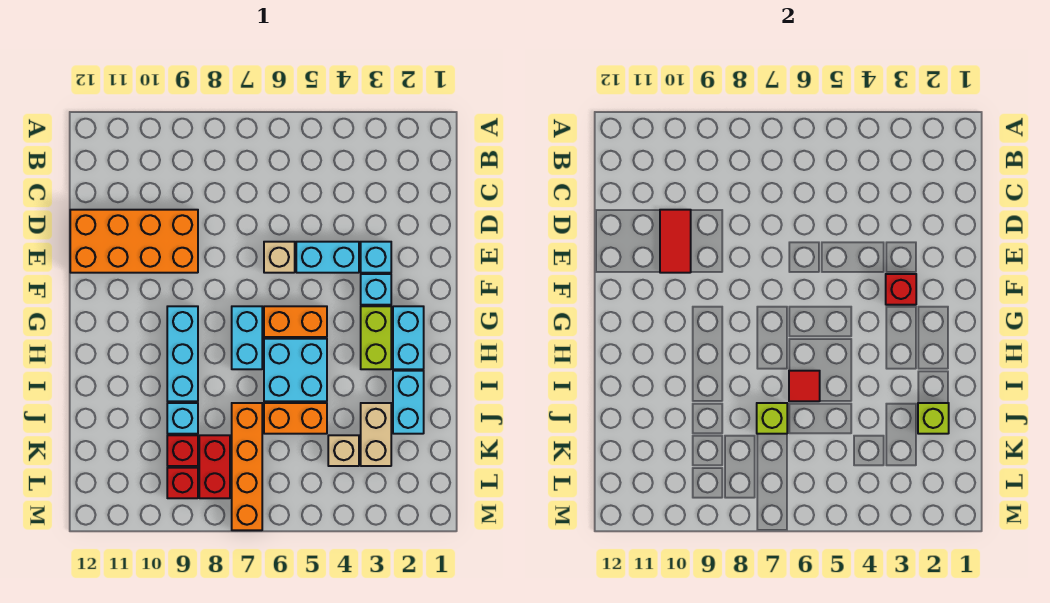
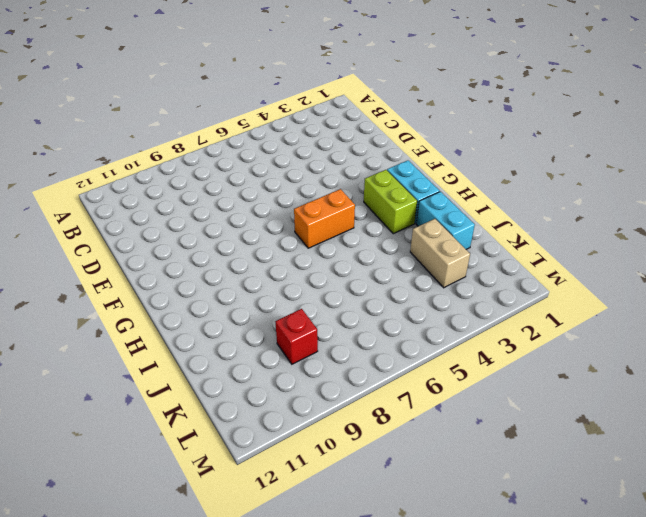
none -> orange 2x4 brick [70,210,198,273]
none -> cyan 1x1 brick [361,242,391,273]
none -> cyan 1x2 brick [296,242,359,273]

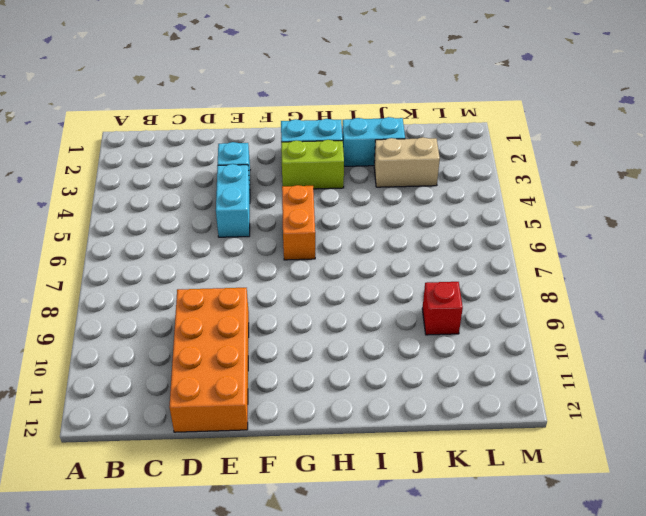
none -> tan 1x1 brick [264,242,295,273]
none -> cyan 1x1 brick [361,274,391,305]
none -> cyan 1x2 brick [232,306,262,369]

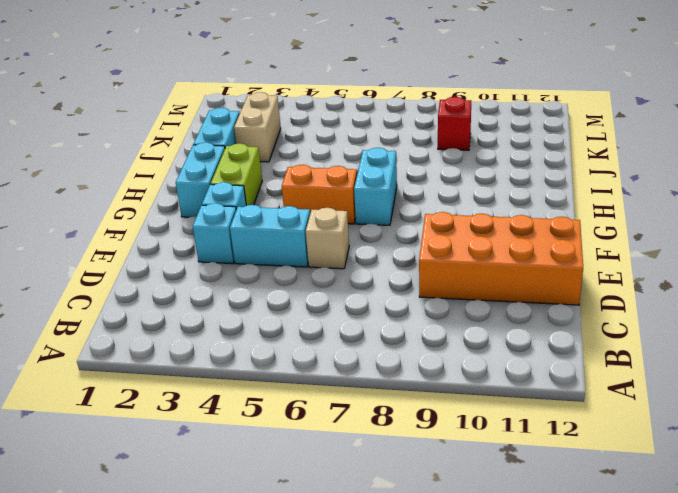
none -> cyan 1x3 brick [167,306,198,401]
none -> cyan 2x2 brick [264,339,327,401]
none -> orange 1x2 brick [264,403,327,434]

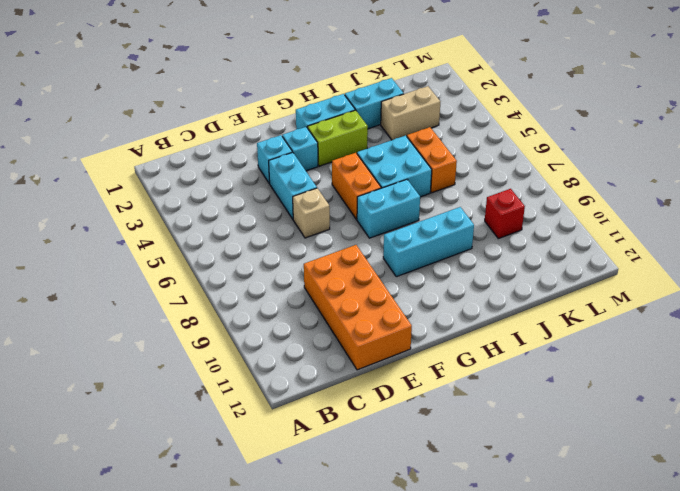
none -> orange 1x4 brick [232,403,262,530]
none -> cyan 1x1 brick [167,403,198,434]
none -> tan 1x1 brick [328,435,359,466]

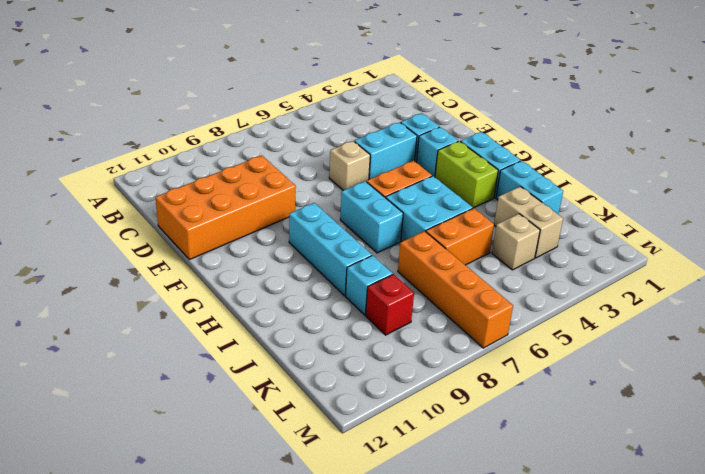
none -> red 1x2 brick [199,435,230,498]
none -> red 1x1 brick [167,468,198,498]
none -> red 1x2 tile [660,210,691,273]

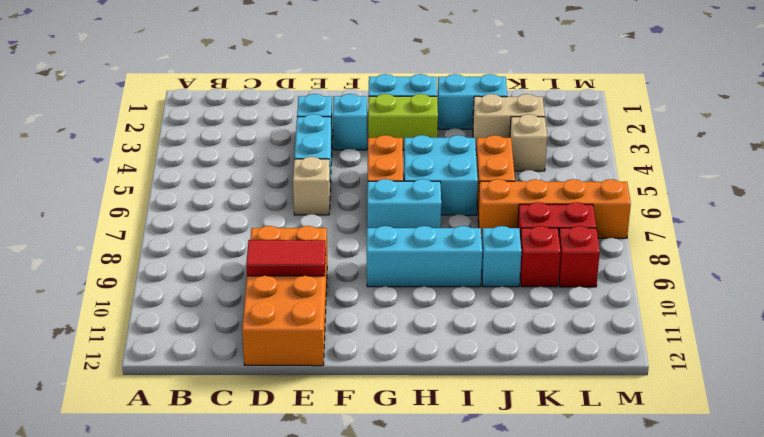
none -> red 1x1 brick [886,274,916,305]
none -> red 1x1 tile [789,371,820,401]
none -> lime 1x1 brick [918,403,949,434]

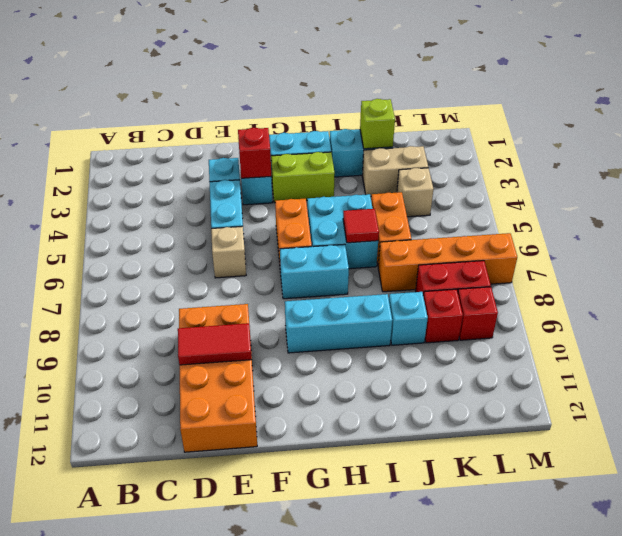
none -> lime 1x1 brick [757,403,787,434]

